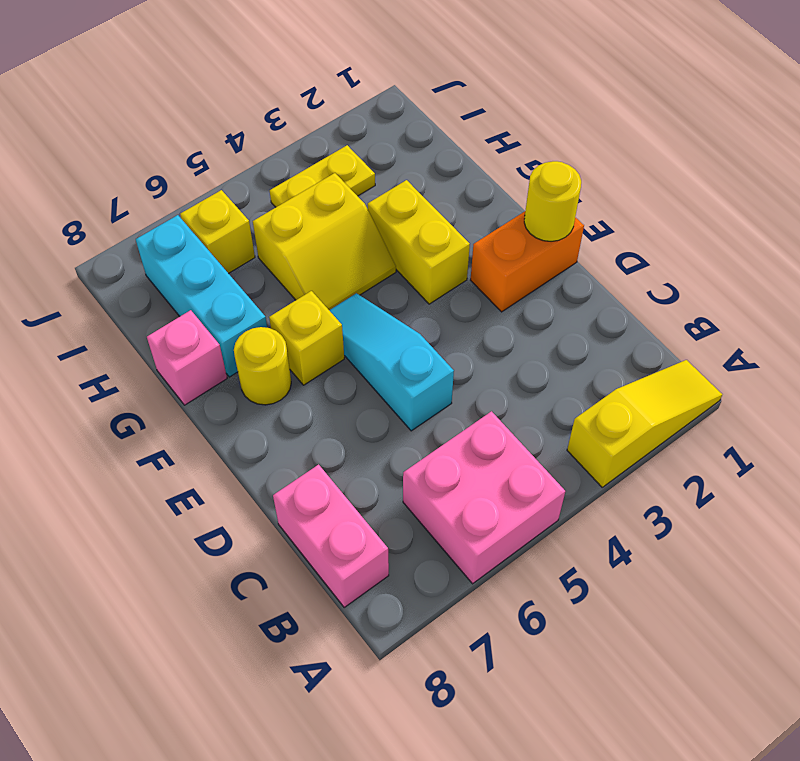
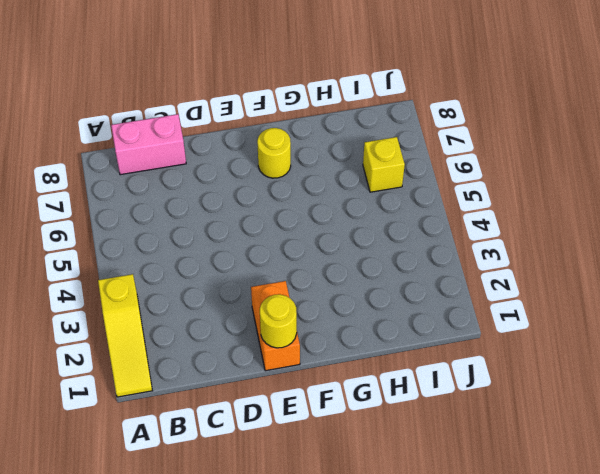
none -> pink 2x2 brick [403,411,565,584]
none -> cyan 1x3 slope [329,293,454,431]
none -> yellow 1x2 brick [368,180,470,304]

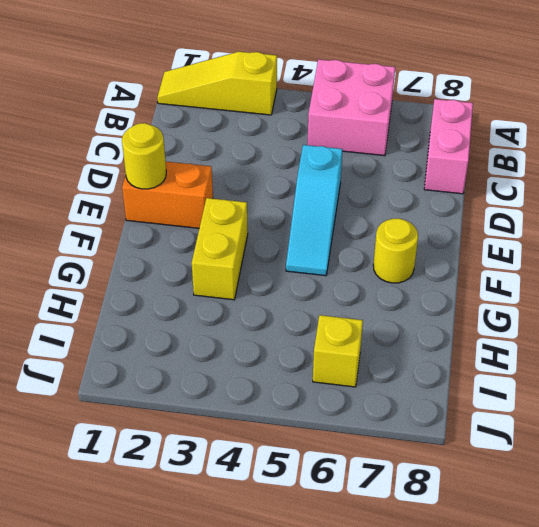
none -> yellow 1x1 brick [269,291,344,385]
none -> yellow 2x2 slope [253,173,396,310]
none -> cyan 1x3 brick [136,215,267,377]

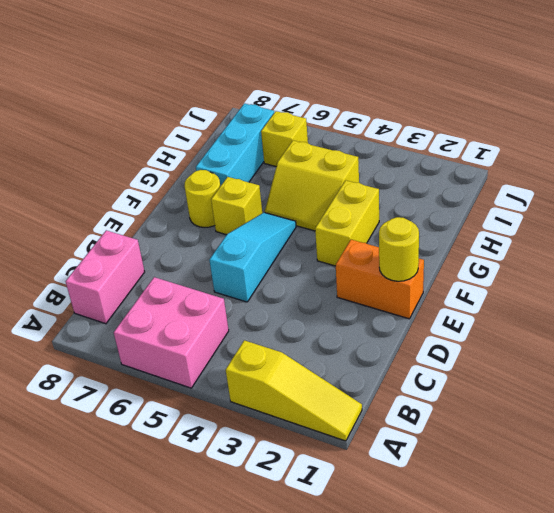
none -> pink 1x1 brick [147,310,227,405]
none -> yellow 1x2 plate [270,145,375,207]

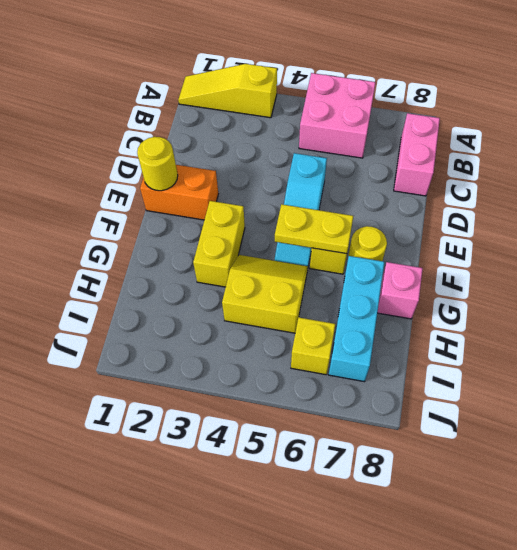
yellow 1x2 plate [275,204,353,254] -> yellow 1x2 plate moved to [270,145,375,207]

